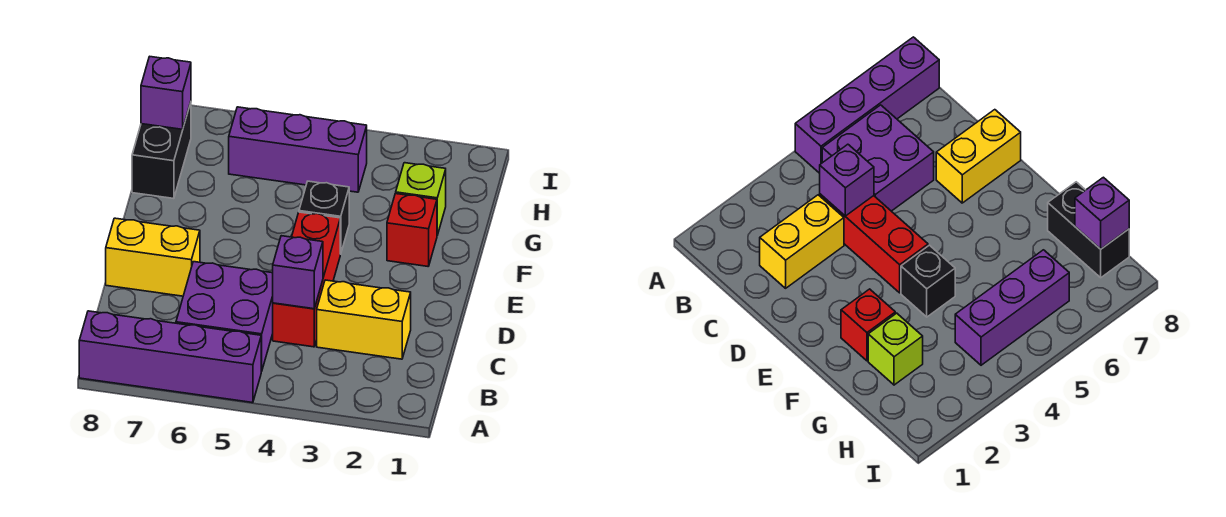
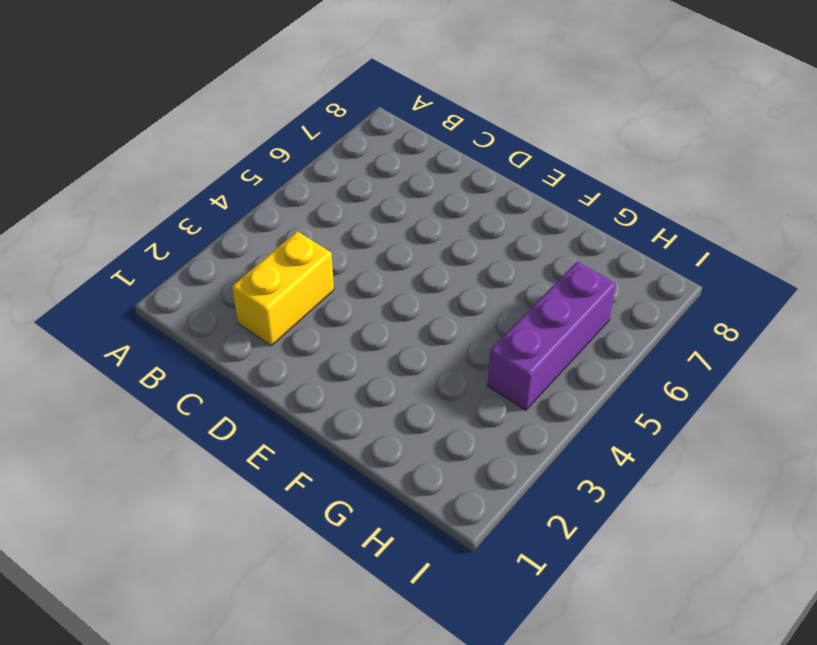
none -> purple 1x4 brick [79,311,261,403]
none -> purple 2x2 brick [176,262,273,371]
none -> red 1x3 brick [273,212,340,347]

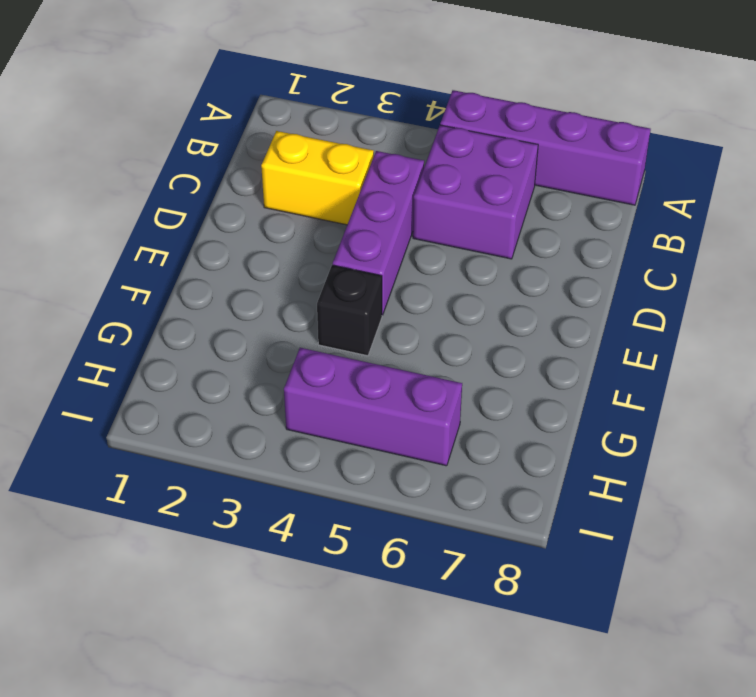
purple 1x3 brick [333,151,424,315] -> red 1x3 brick [273,212,340,347]
none -> yellow 1x2 brick [106,218,200,296]
none -> red 1x1 brick [387,194,437,266]
none -> lime 1x1 brick [396,163,446,235]

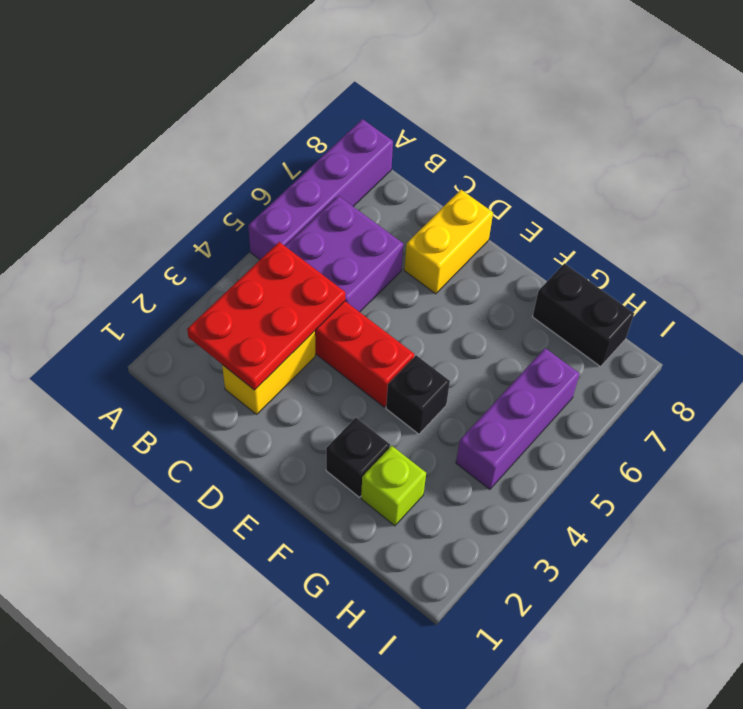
red 2x3 plate [187,242,345,390] -> purple 1x1 brick [273,236,323,309]
black 1x1 brick [326,418,390,497] -> red 1x1 brick [387,194,437,266]
none -> purple 1x1 brick [141,57,191,129]

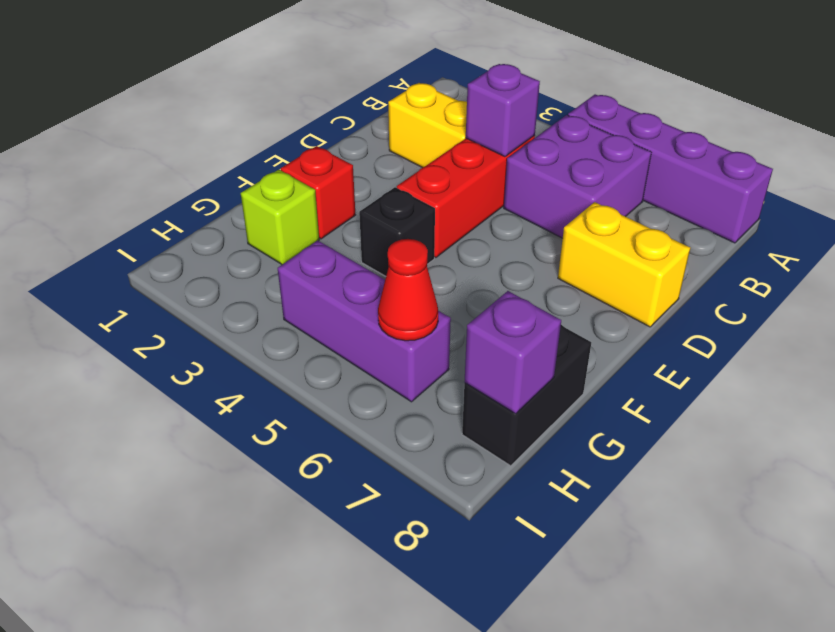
red 1x1 cone [378,239,438,341] -> none

